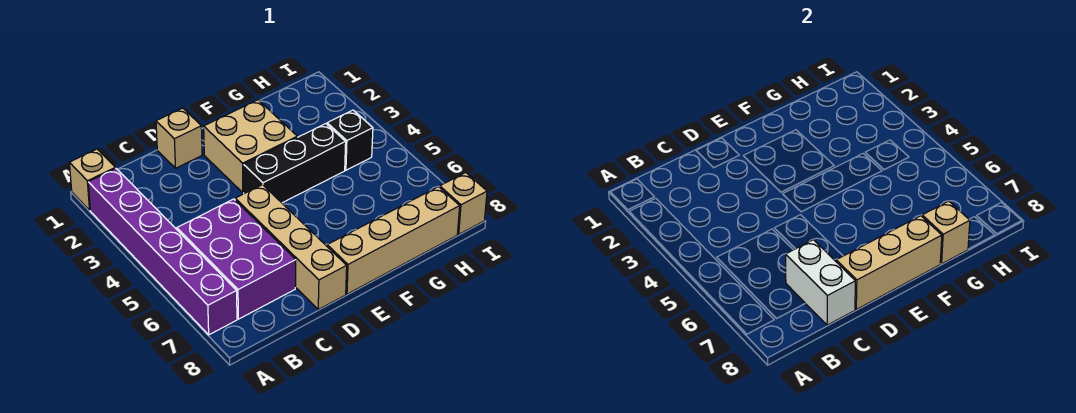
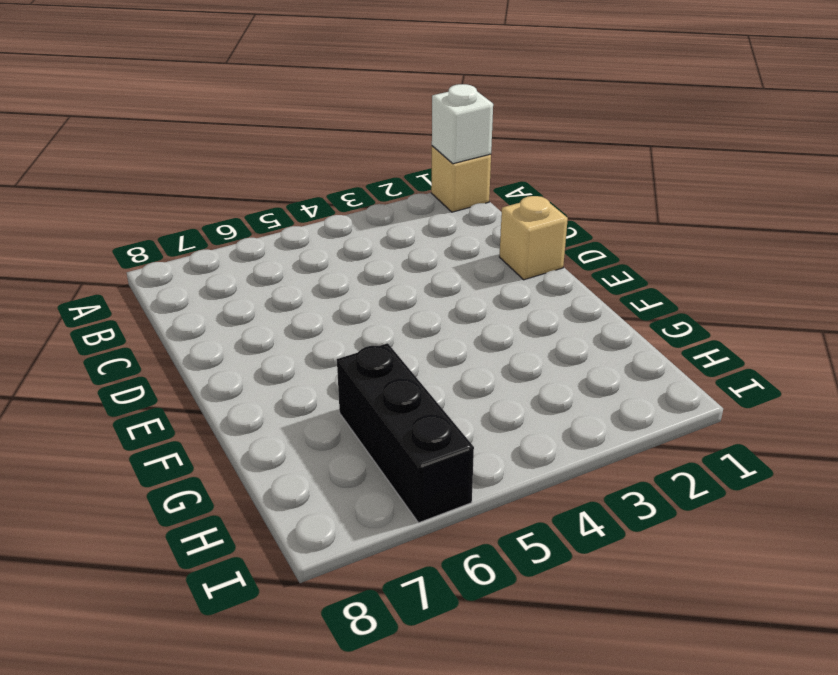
white 1x1 brick [432,84,493,164] -> none
black 1x3 brick [337,343,474,523] -> black 1x3 brick moved to [244,124,346,203]
none -> purple 1x6 brick [88,168,237,335]
none -> purple 2x3 brick [177,199,296,319]
none -> tan 1x4 brick [235,185,347,309]

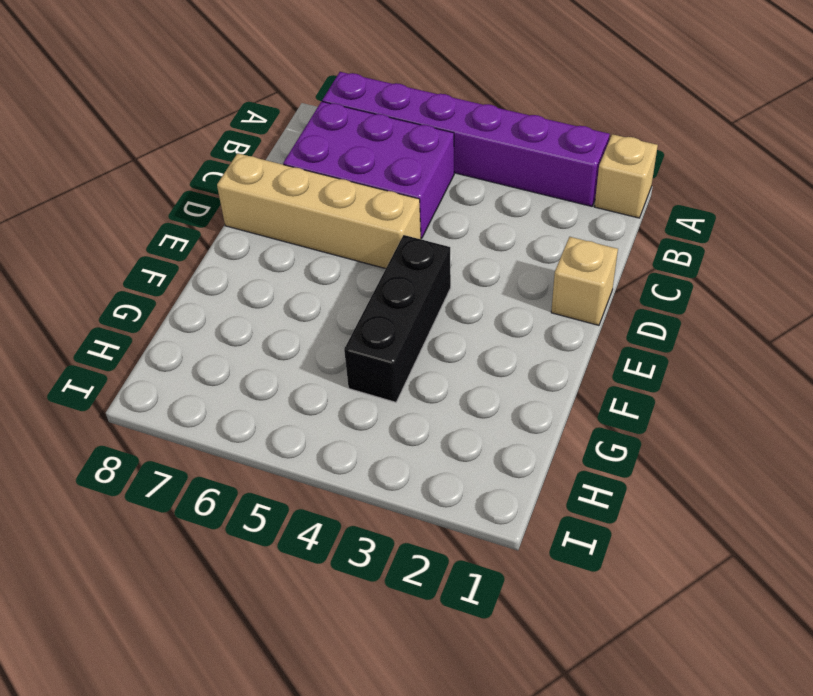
none -> tan 2x2 brick [204,100,297,193]
none -> tan 1x4 brick [327,187,460,294]
none -> black 1x1 brick [327,110,373,170]

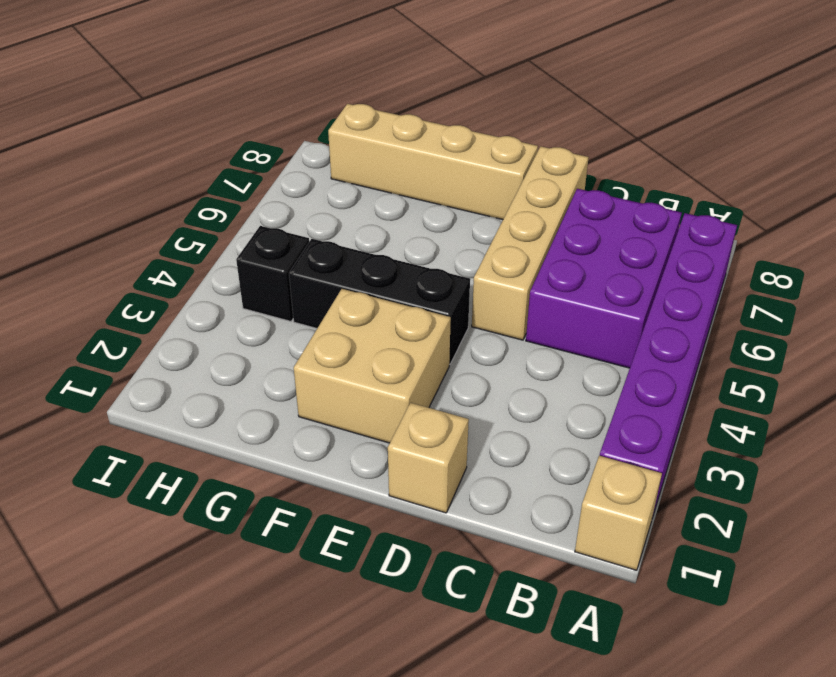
none -> tan 1x1 brick [440,172,487,234]
none -> white 1x2 brick [786,240,855,325]
none -> tan 1x3 brick [836,216,942,309]

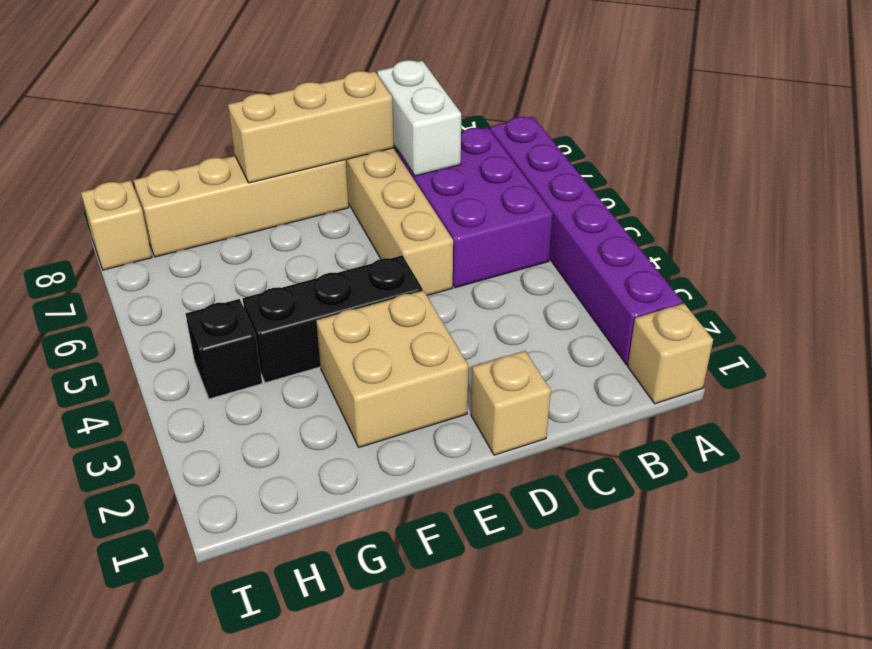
none -> tan 1x1 brick [922,201,970,264]

